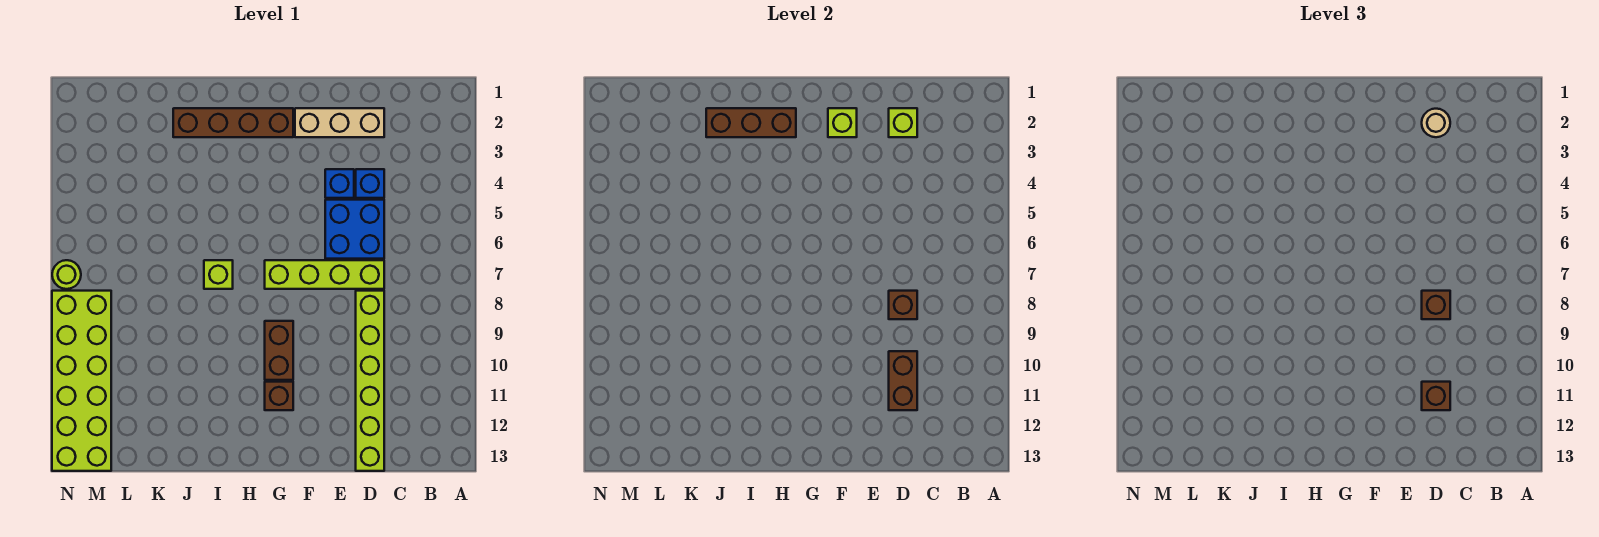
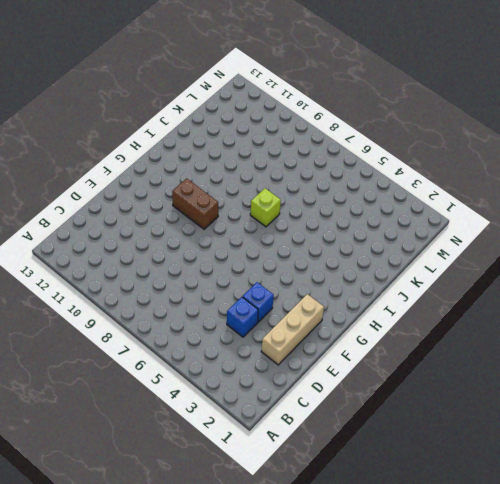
none -> blue 2x2 brick [325,200,384,259]
none -> lime 1x4 brick [265,260,384,289]
none -> lime 1x6 brick [356,291,384,471]

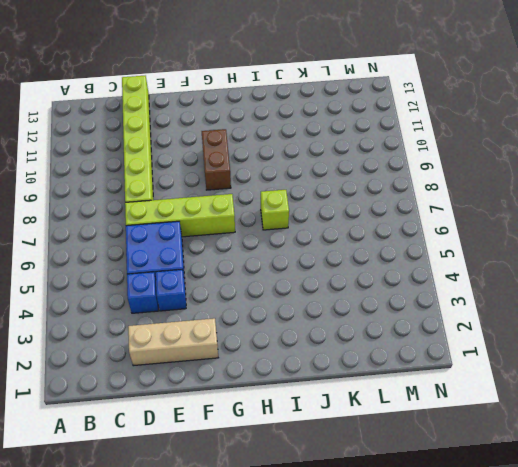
none -> brown 1x4 brick [173,108,293,137]
none -> brown 1x1 brick [265,382,293,410]
none -> lime 2x6 brick [52,291,111,471]

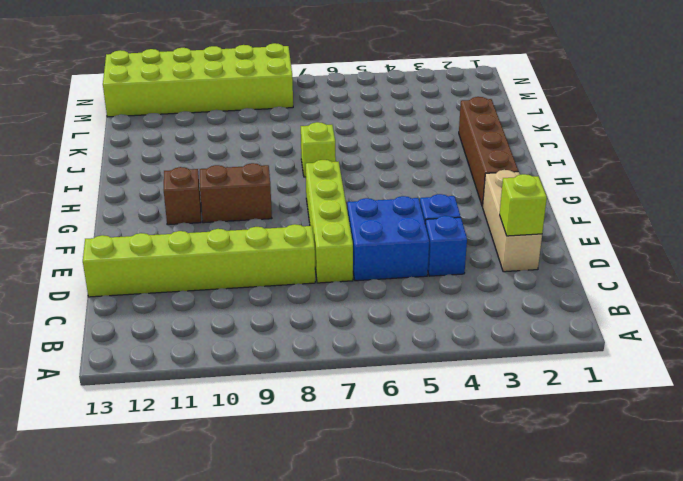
none -> lime 1x1 round brick [52,260,81,289]
none -> brown 1x1 brick [889,291,917,319]
none -> brown 1x2 brick [889,351,917,410]

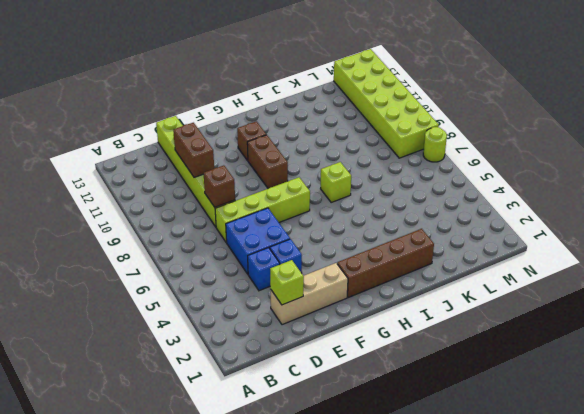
none -> lime 1x1 brick [828,108,857,137]
none -> brown 1x3 brick [706,108,796,137]
none -> tan 1x1 round brick [1422,109,1450,137]

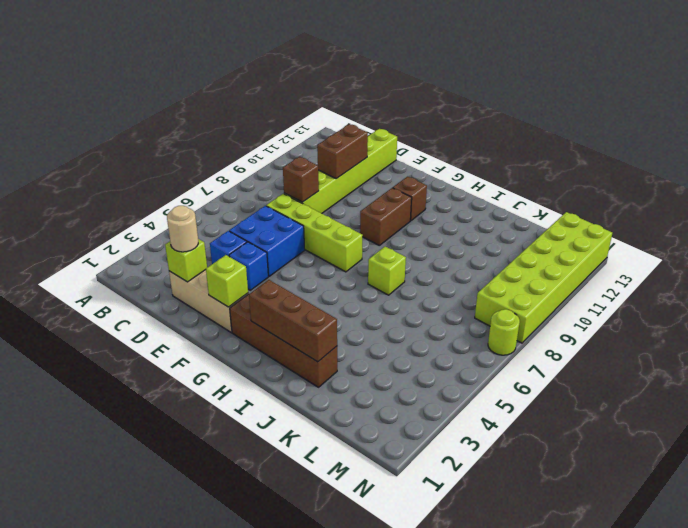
none -> brown 1x1 brick [1422,291,1450,319]
none -> brown 1x1 brick [1422,382,1450,410]

